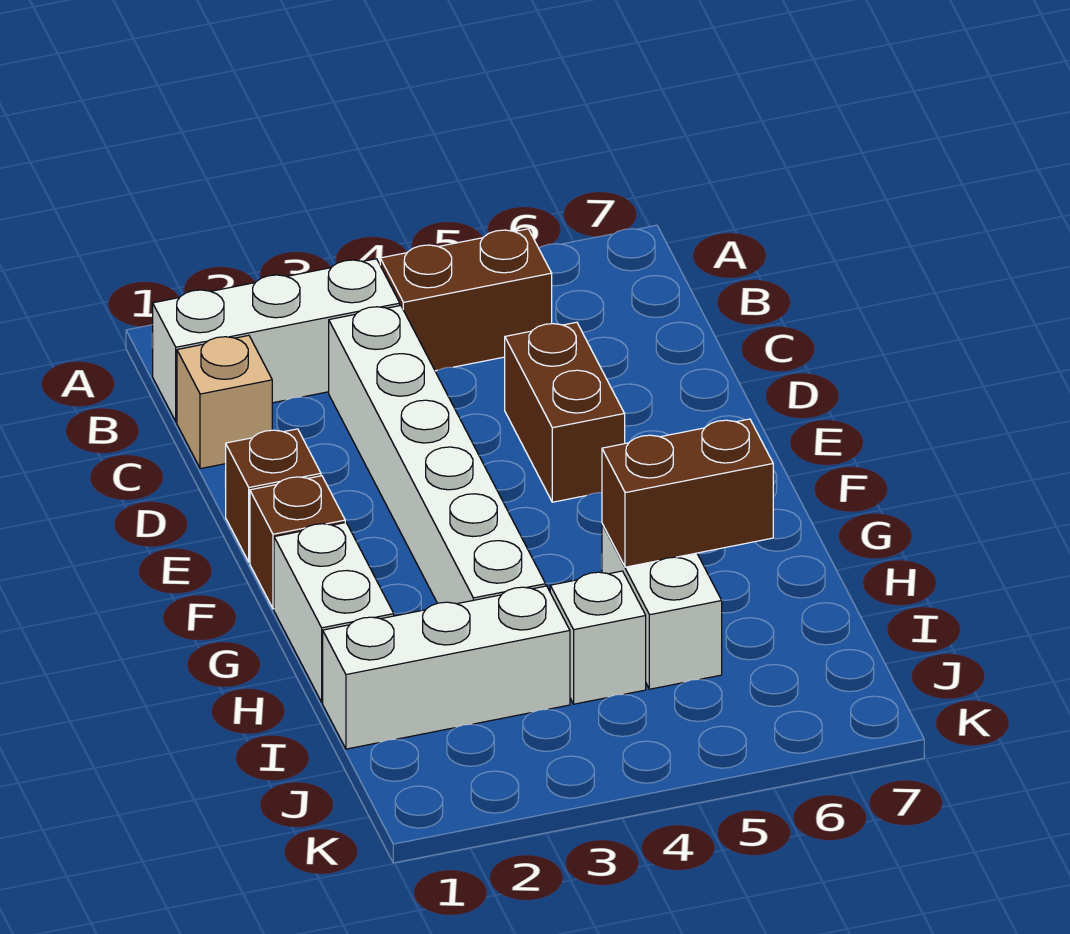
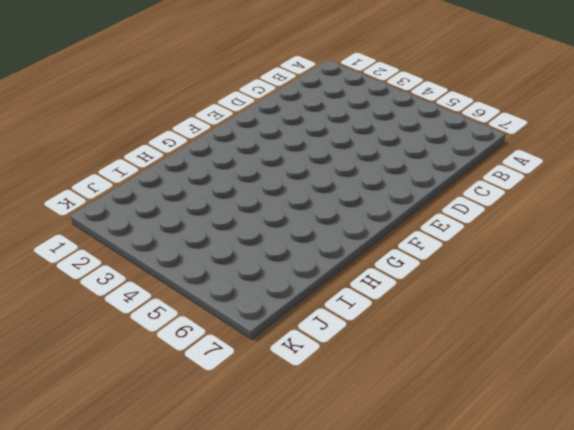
none -> white 1x3 brick [152,259,400,422]
none -> brown 1x2 brick [380,229,552,371]
none -> tan 1x1 brick [177,335,272,469]

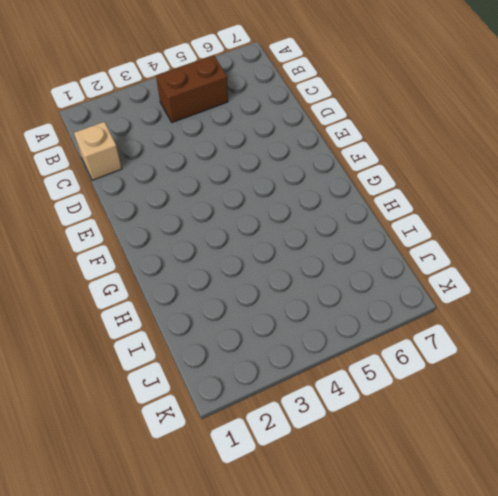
none -> white 1x3 brick [152,259,400,422]
none -> white 1x6 brick [329,306,546,604]
none -> brown 1x2 brick [505,322,625,502]

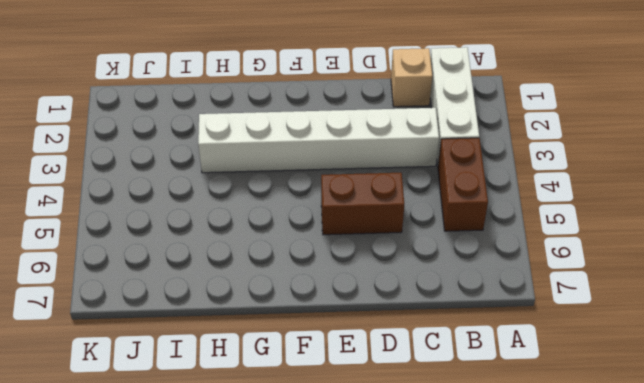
none -> brown 1x1 brick [226,429,321,562]
none -> brown 1x1 brick [250,476,345,609]
none -> white 1x2 brick [274,522,394,702]

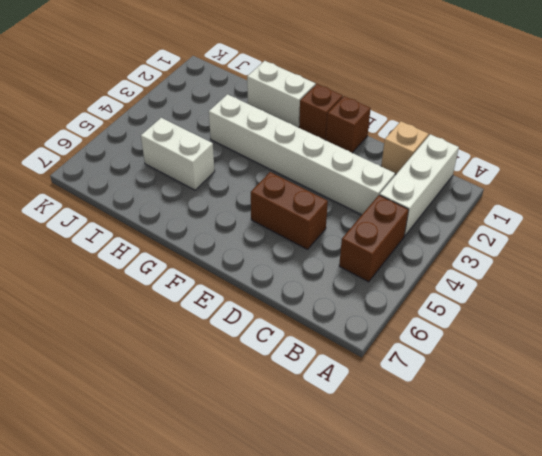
none -> white 1x3 brick [323,586,570,749]
none -> white 1x1 brick [550,571,646,704]
none -> brown 1x2 brick [602,419,773,567]

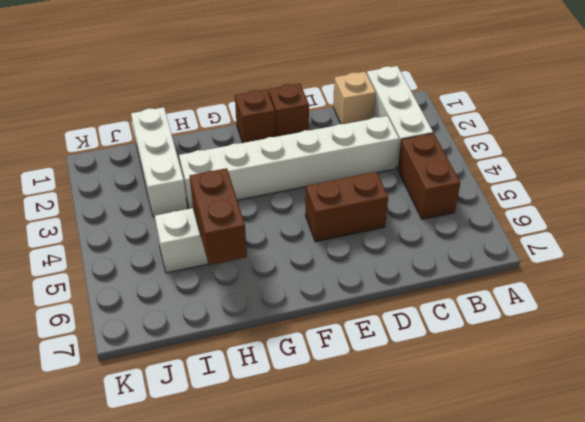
none -> white 1x2 brick [274,522,394,702]
none -> white 1x1 brick [550,571,646,704]

